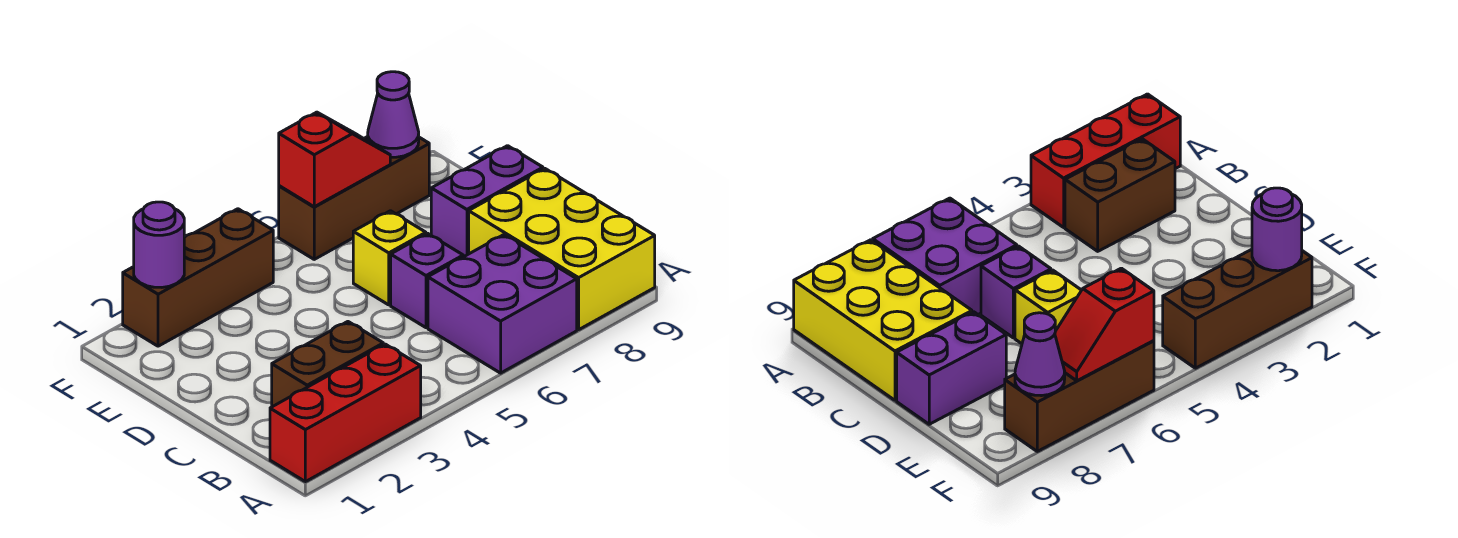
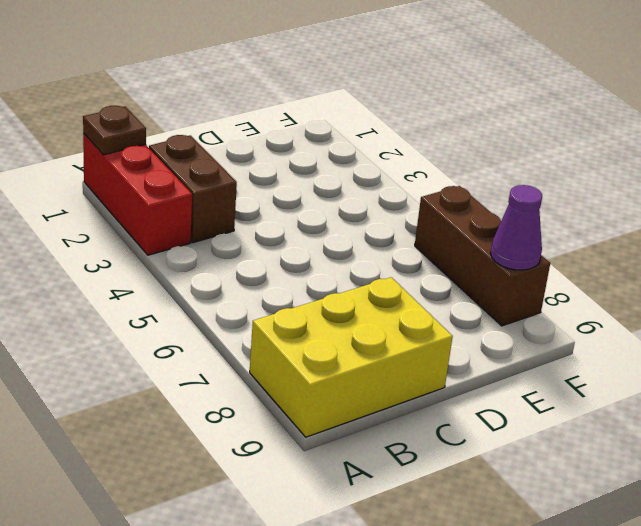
brown 1x1 plate [83,106,146,155] -> none
none -> purple 2x2 brick [428,235,577,373]
none -> purple 1x1 brick [391,234,463,328]
none -> yellow 1x1 brick [353,211,426,305]

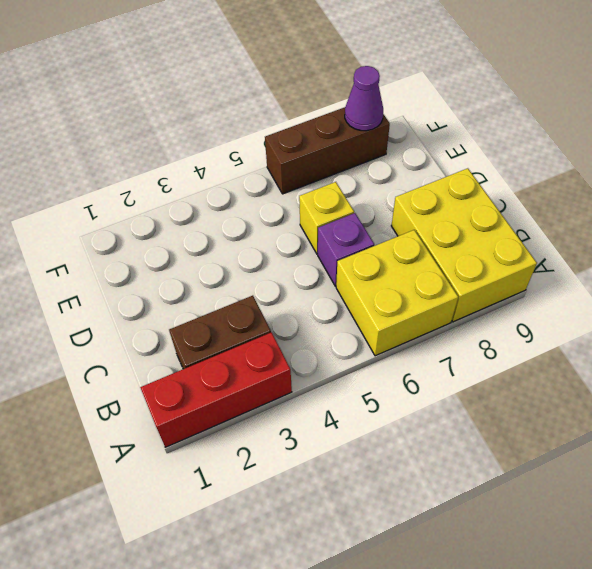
yellow 2x2 brick [336,230,458,356] -> purple 2x2 brick [428,235,577,373]
none -> purple 1x2 brick [431,146,543,257]
none -> brown 1x3 brick [123,209,273,346]
none -> purple 1x1 round brick [134,202,184,287]

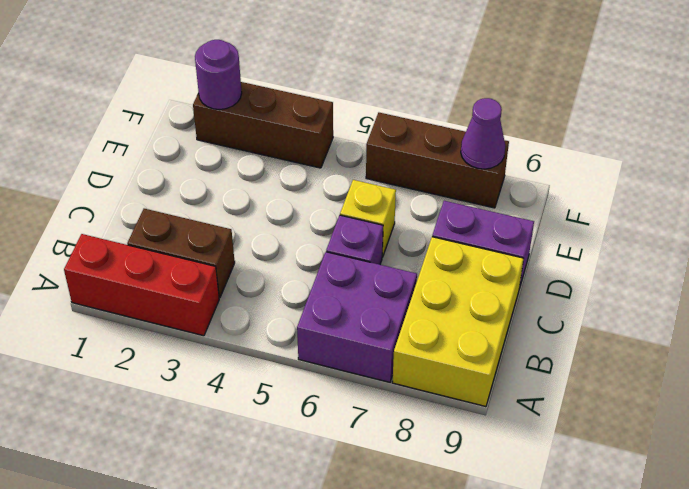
none -> red 1x2 slope [279,112,390,207]

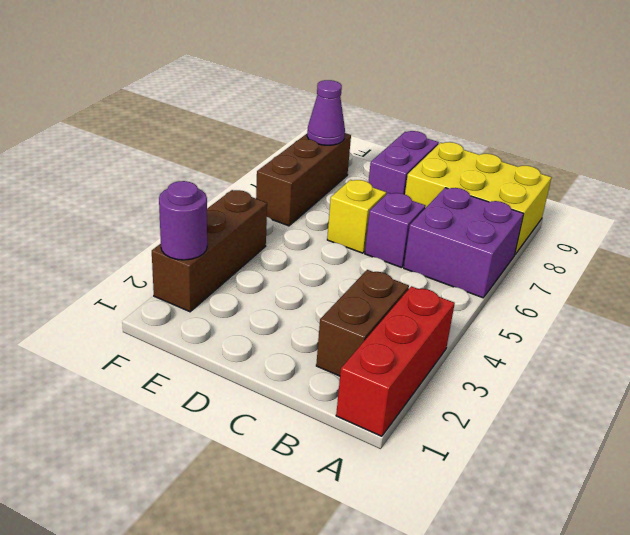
none -> red 1x2 slope [279,112,390,207]

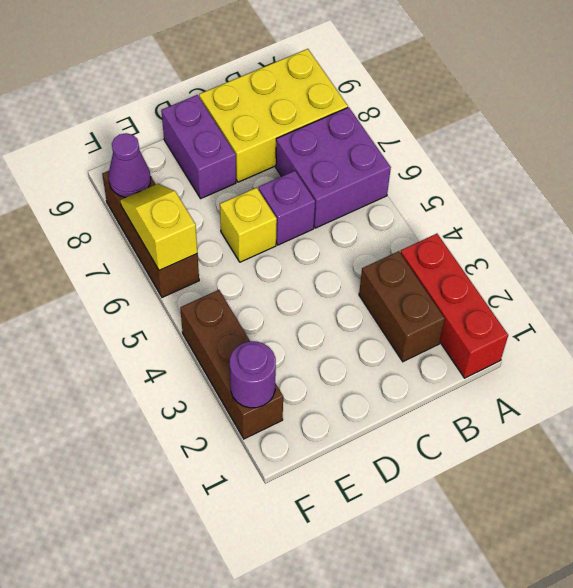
yellow 1x2 slope [120,184,197,270] -> red 1x2 slope [279,112,390,207]

